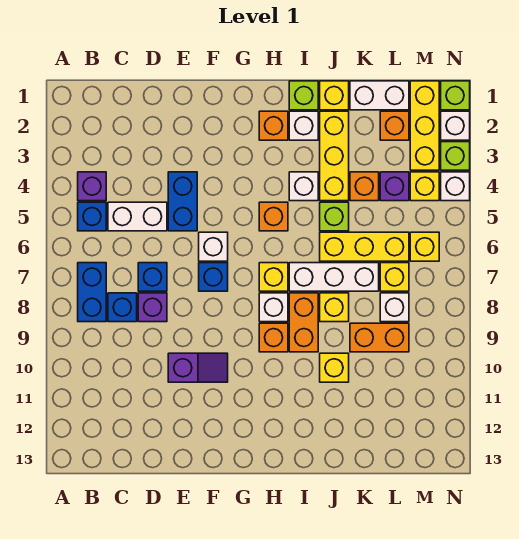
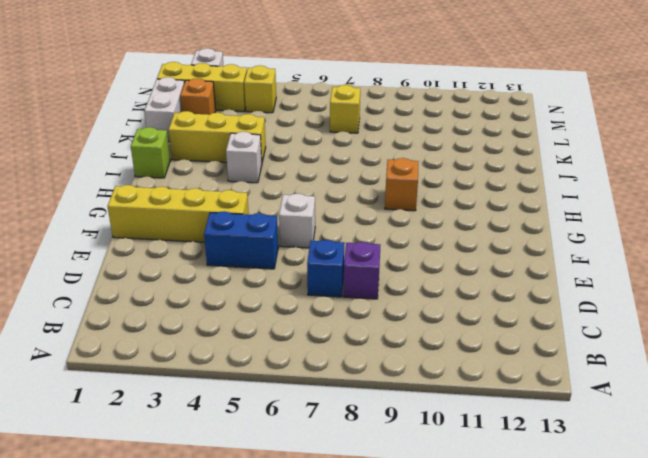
yellow 1x4 brick [107,185,249,242] -> none
none -> purple 1x1 brick [78,172,106,201]
none -> blue 1x1 brick [78,202,106,231]
none -> blue 1x2 brick [78,263,106,322]
none -> white 1x2 brick [108,202,167,231]

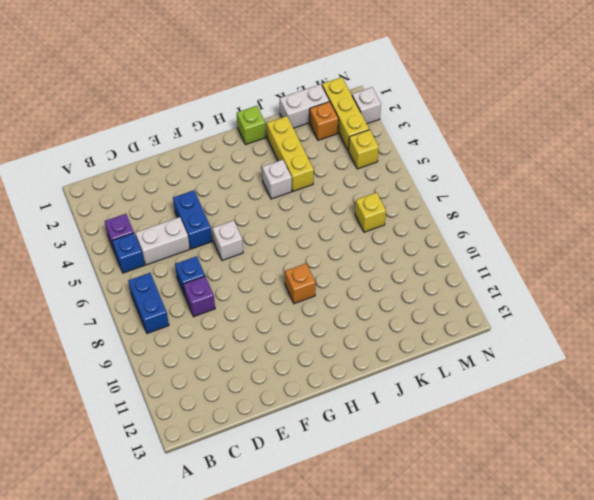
none -> blue 1x1 brick [108,293,137,322]
none -> purple 1x2 slope [168,353,228,382]
none -> blue 1x1 brick [199,263,228,291]
none -> orange 1x1 brick [259,111,288,140]

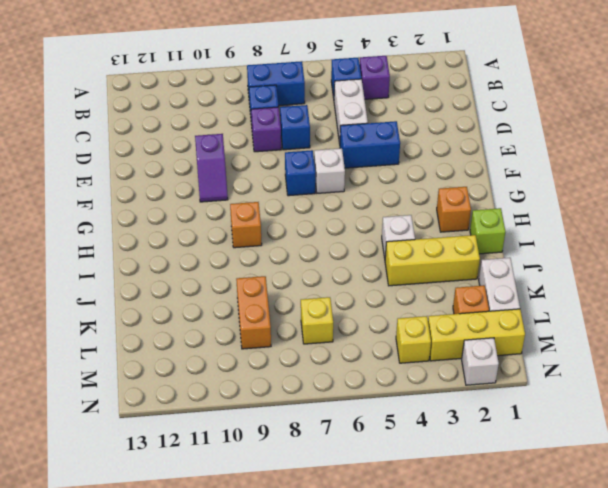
none -> orange 1x1 brick [259,202,288,231]
none -> yellow 1x1 brick [259,263,288,291]
none -> white 1x1 brick [259,293,288,322]
none -> white 1x1 brick [289,111,318,140]

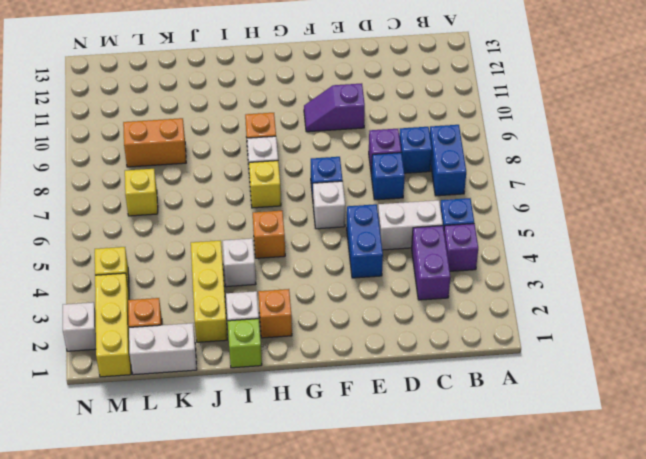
purple 1x2 brick [412,226,450,300] -> none
none -> white 1x3 brick [289,263,379,291]
none -> orange 1x2 brick [289,293,318,352]
none -> yellow 1x1 brick [320,81,349,110]
none -> lime 1x1 brick [320,202,349,231]

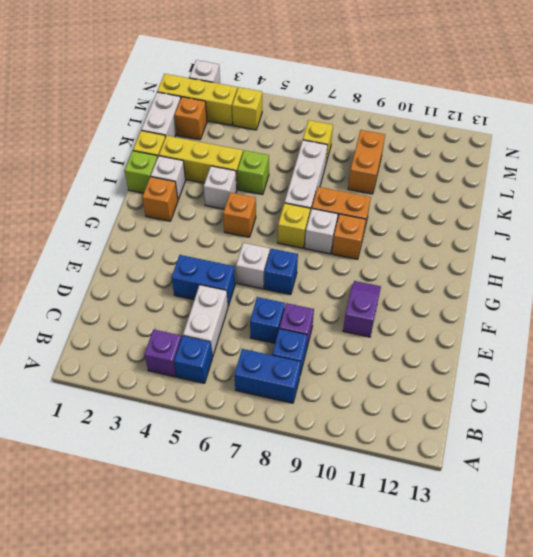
none -> yellow 1x3 brick [320,232,409,261]
none -> yellow 1x1 brick [320,293,349,322]
none -> yellow 1x1 brick [320,353,349,382]
none -> orange 1x1 brick [350,172,379,201]

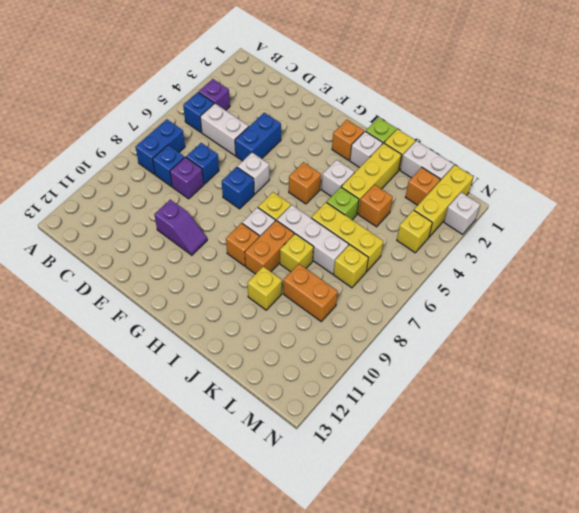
none -> purple 1x1 brick [380,172,409,201]
none -> white 1x1 brick [380,293,409,322]
none -> yellow 1x1 brick [410,232,439,261]
none -> lime 1x1 brick [441,81,470,110]

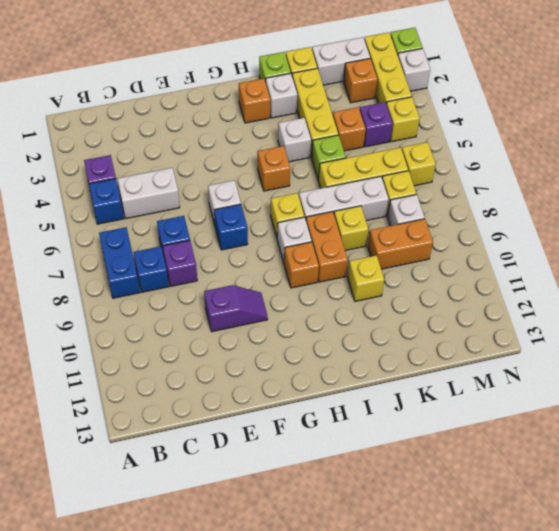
none -> blue 1x2 brick [168,172,197,231]
none -> lime 1x1 brick [441,142,470,170]
none -> white 1x1 brick [441,172,470,201]

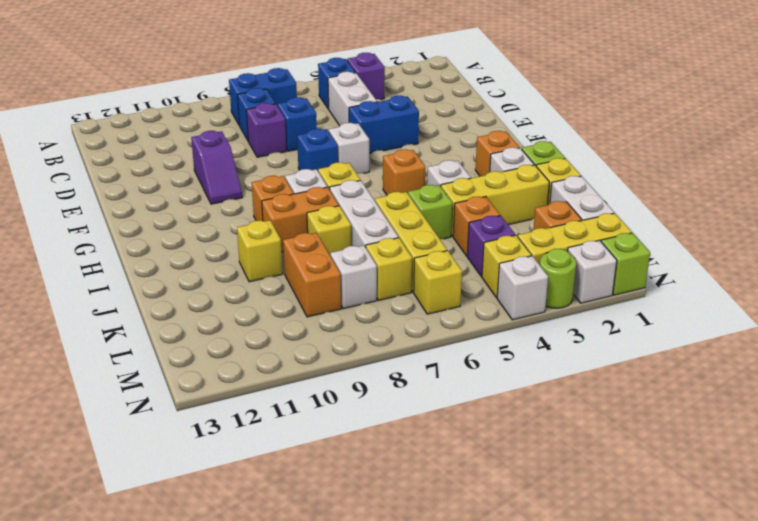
lime 1x1 round brick [540,249,576,308] -> lime 1x1 brick [441,142,470,170]

